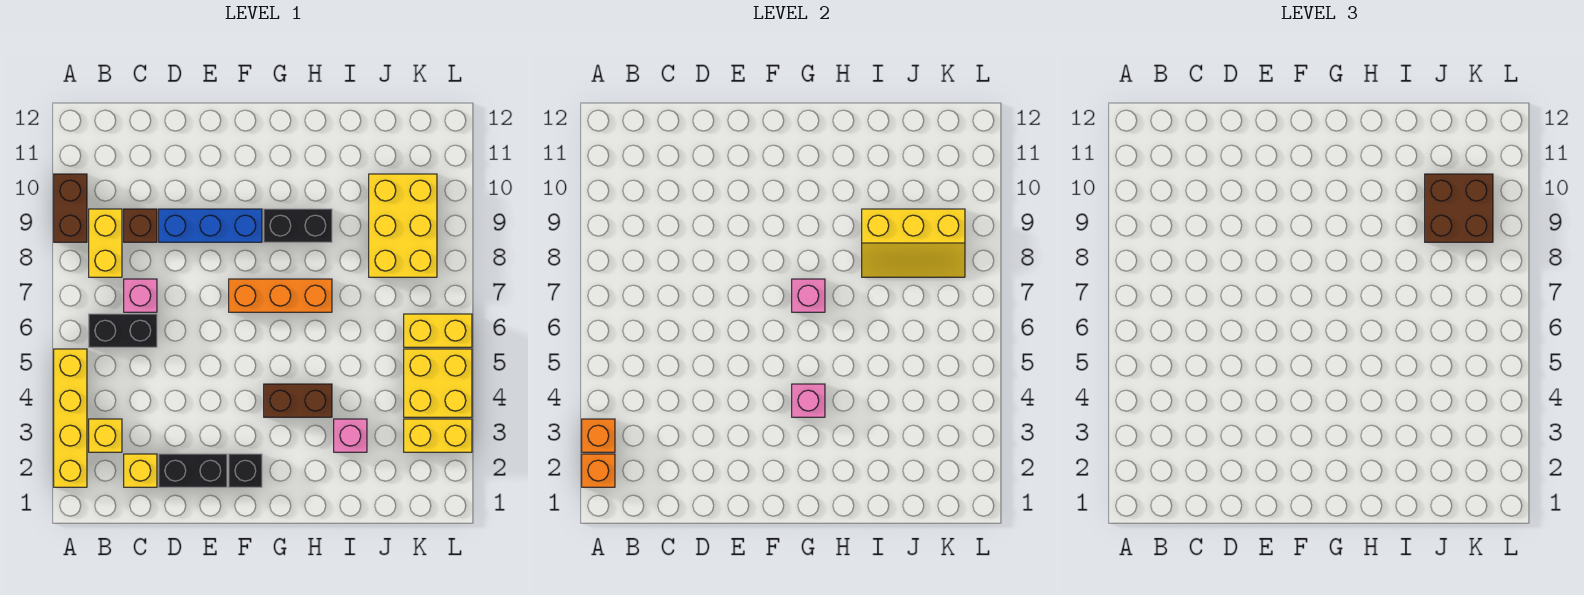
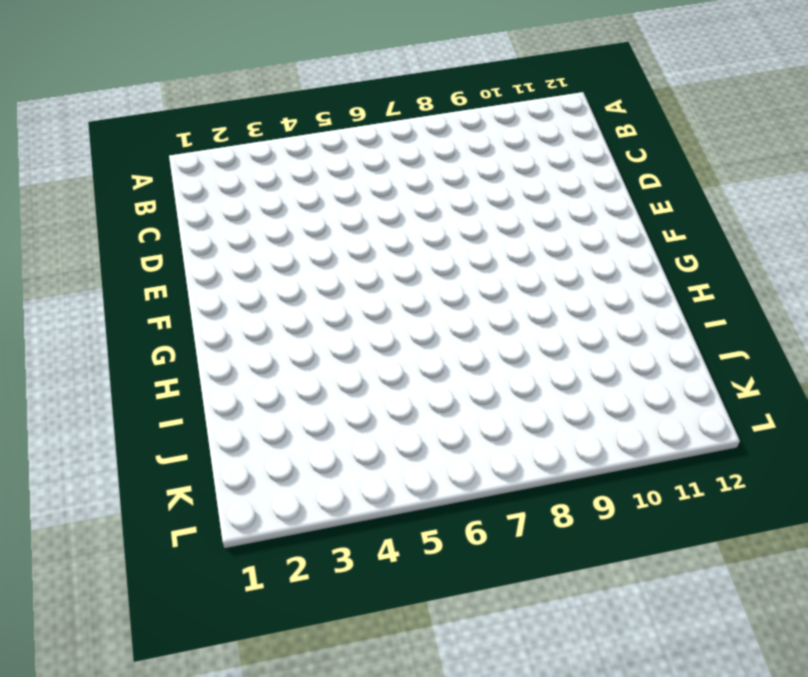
none -> yellow 1x4 brick [54,349,87,487]
none -> brown 1x2 brick [54,174,87,242]
none -> yellow 1x1 brick [89,419,122,452]

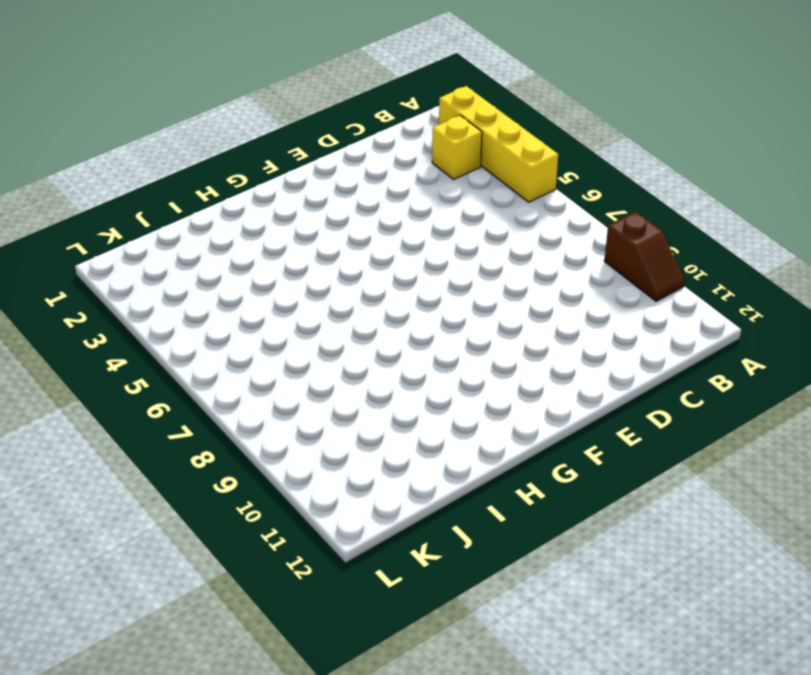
brown 1x2 slope [604,212,685,301] -> brown 1x2 brick [54,174,87,242]
none -> black 1x2 brick [89,314,157,347]
none -> yellow 1x2 brick [89,209,122,277]
none -> yellow 1x1 brick [124,454,157,487]

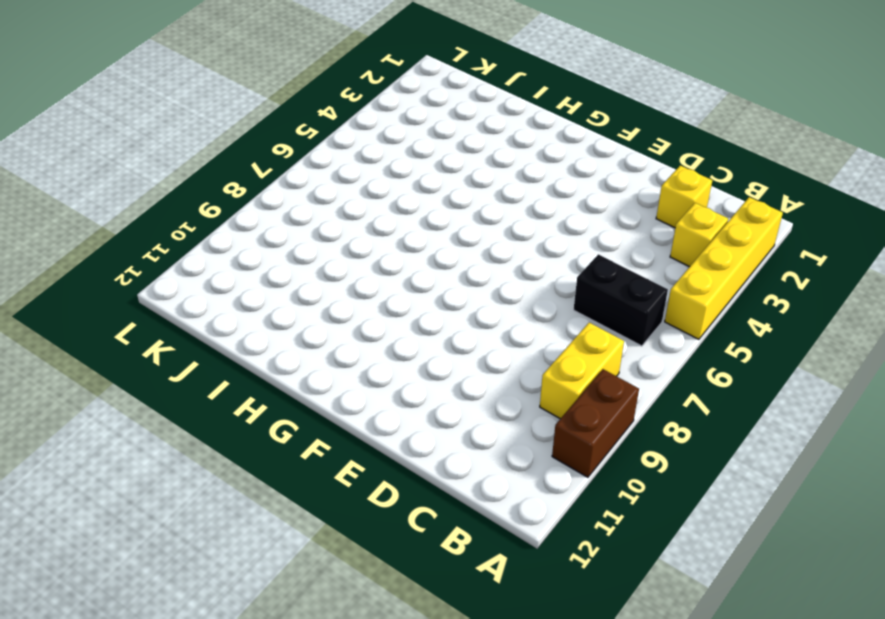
none -> pink 1x1 brick [124,279,157,312]
none -> brown 1x1 brick [124,209,157,242]
none -> black 1x2 brick [159,454,227,487]

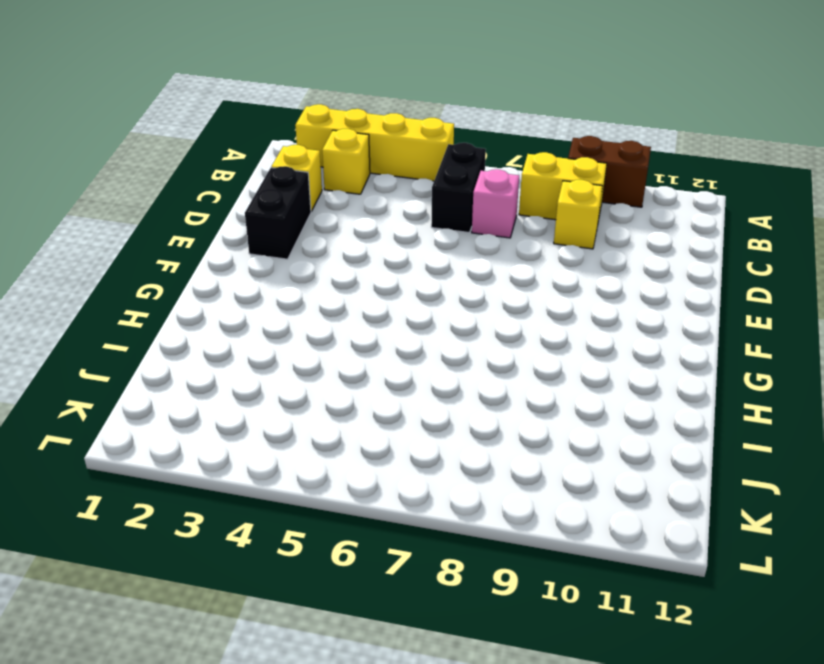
yellow 1x1 brick [554,180,602,249] -> brown 1x1 brick [124,209,157,242]
none -> blue 1x3 brick [159,209,262,242]
none -> black 1x1 brick [229,454,262,487]
none -> orange 1x3 brick [229,279,332,312]

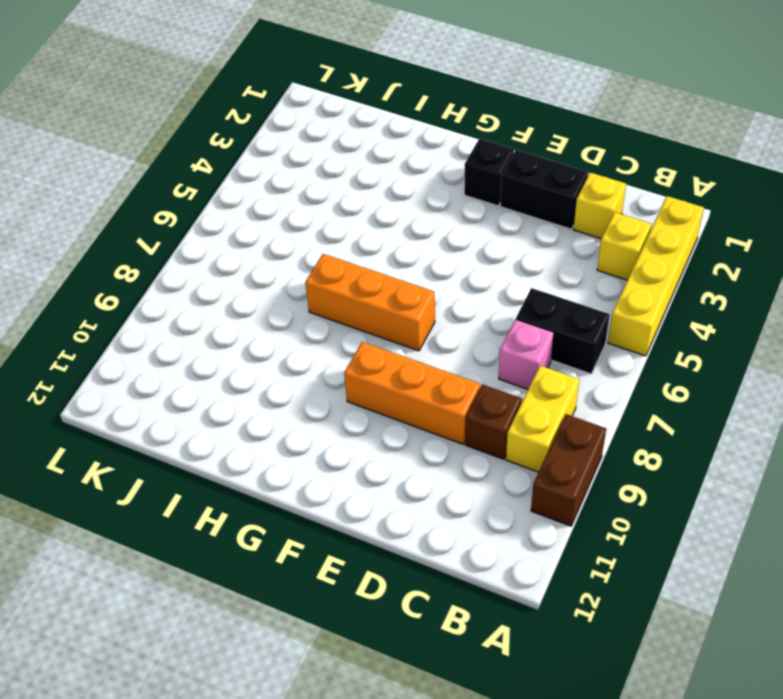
orange 1x3 brick [344,342,480,444] -> blue 1x3 brick [159,209,262,242]
none -> brown 1x2 brick [264,384,332,417]
none -> black 1x2 brick [264,209,332,242]
none -> pink 1x1 brick [334,419,367,452]

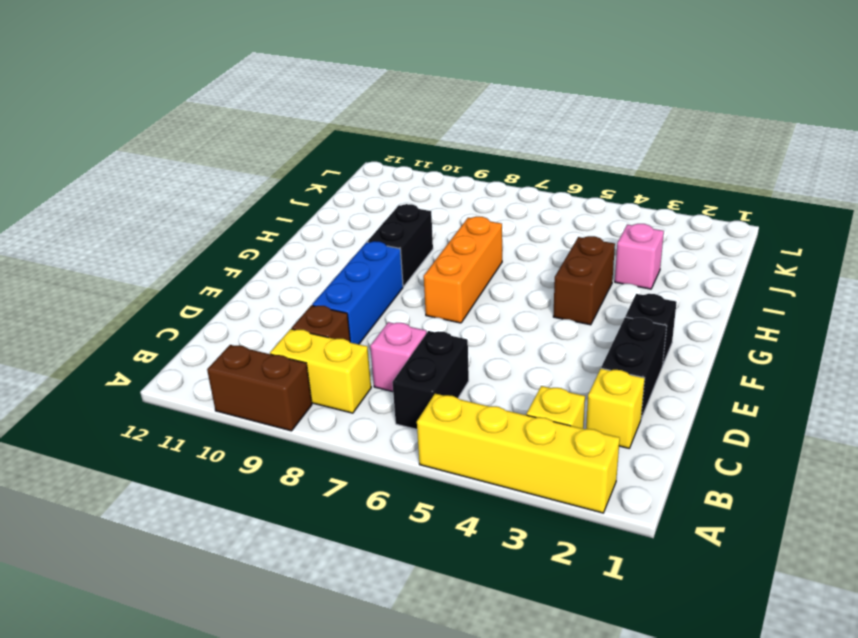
none -> yellow 2x3 brick [369,174,437,277]
none -> yellow 1x2 brick [404,419,472,452]
none -> yellow 2x2 brick [404,349,472,417]

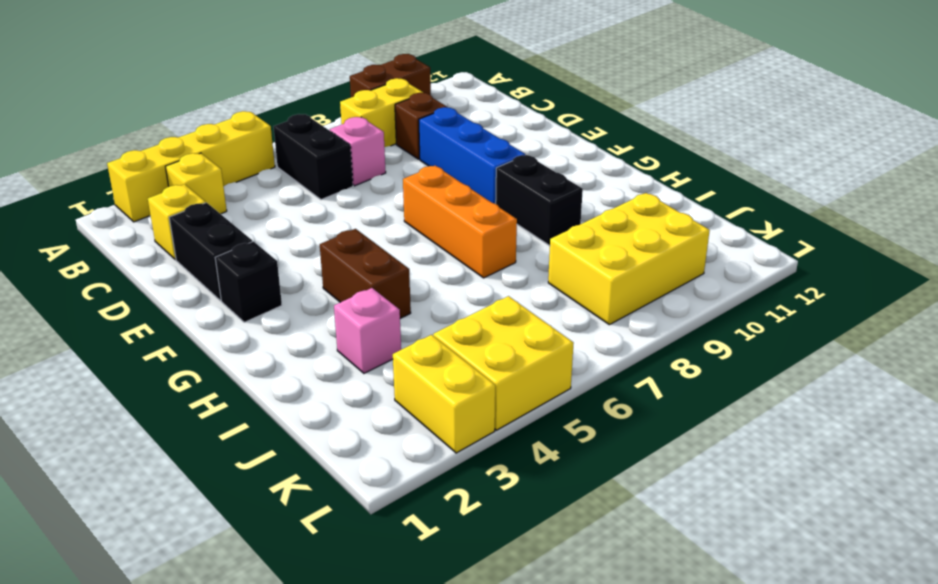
none -> yellow 1x2 brick [404,314,472,347]
none -> orange 1x1 brick [582,454,615,487]
none -> orange 1x1 brick [582,419,615,452]

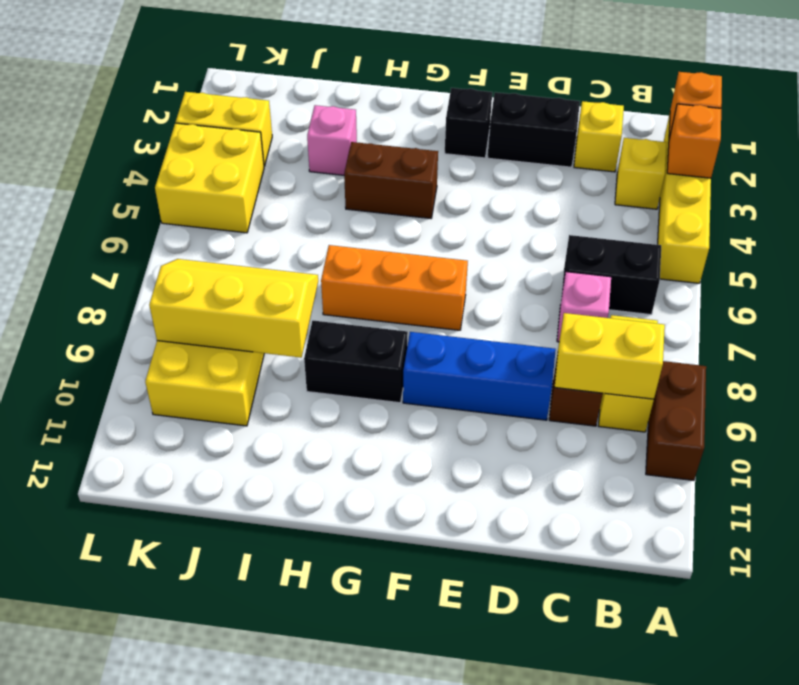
yellow 1x2 brick [555,313,665,399] -> yellow 1x2 brick moved to [404,314,472,347]
none -> pink 1x1 brick [792,384,825,417]
none -> pink 1x1 brick [792,279,825,312]
none -> brown 2x2 brick [1425,174,1493,242]

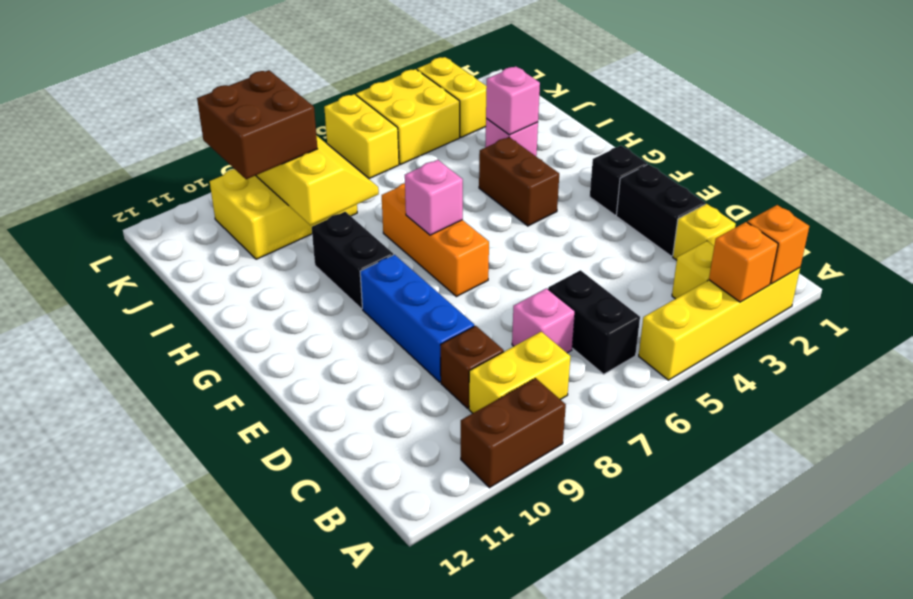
pink 1x1 brick [486,66,540,135] -> pink 1x1 brick moved to [792,384,825,417]

